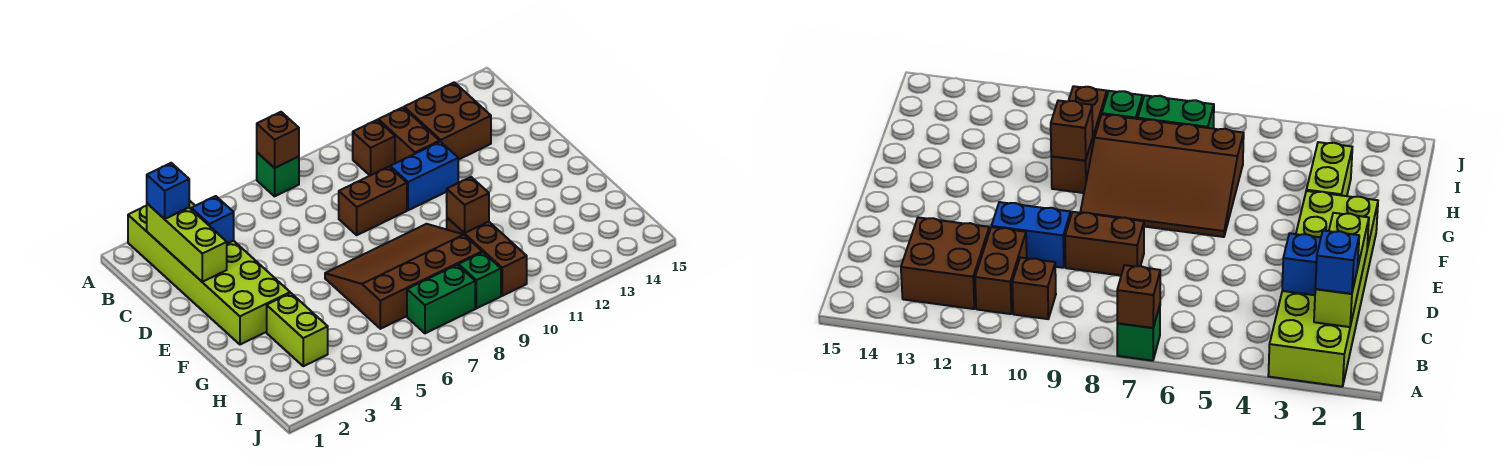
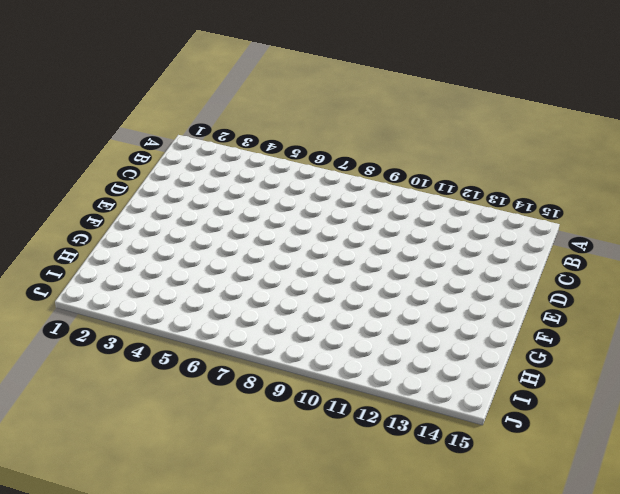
none -> lime 2x6 brick [128,200,290,344]
none -> green 1x1 brick [257,153,299,196]
none -> brown 1x1 brick [353,120,395,175]

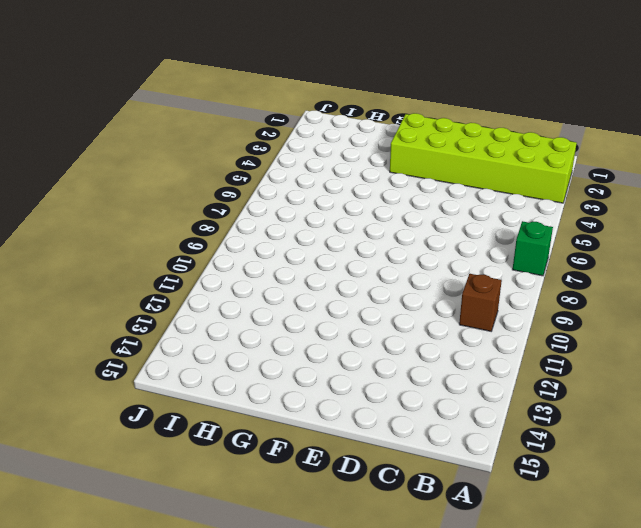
none -> brown 1x2 brick [378,107,440,163]
none -> brown 2x2 brick [404,82,491,160]
none -> brown 1x2 brick [339,167,407,235]

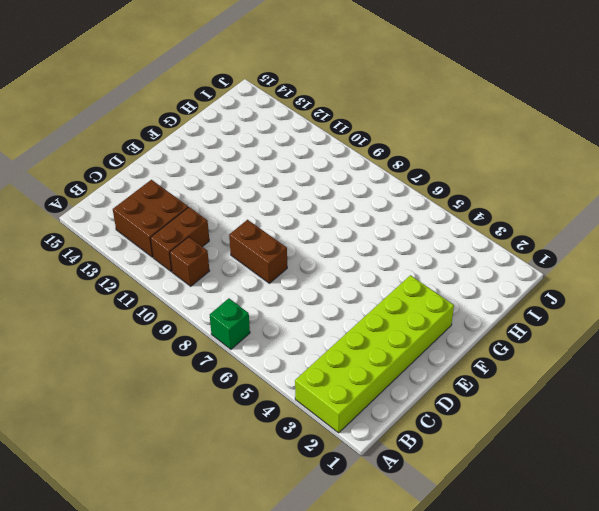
none -> blue 1x2 brick [390,141,458,210]
none -> brown 3x4 slope [325,224,482,329]
none -> lime 1x2 brick [267,293,328,366]

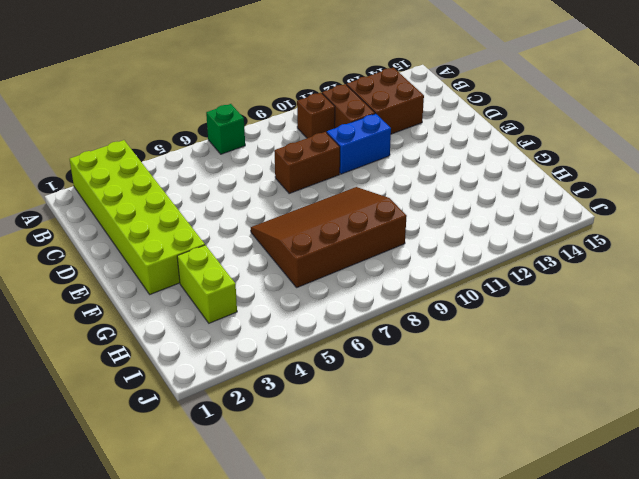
none -> brown 1x3 brick [447,218,527,296]
none -> green 1x2 brick [407,265,475,333]
none -> green 1x1 brick [459,252,501,308]

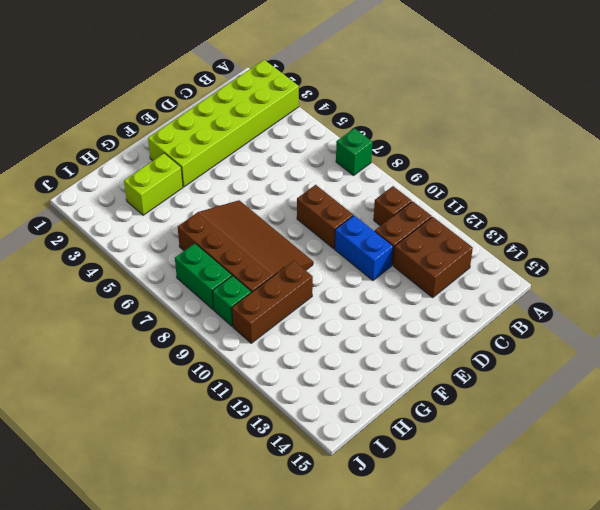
none -> brown 1x1 brick [257,112,299,168]
none -> lime 1x3 brick [147,204,227,282]
none -> blue 1x1 brick [191,196,234,243]

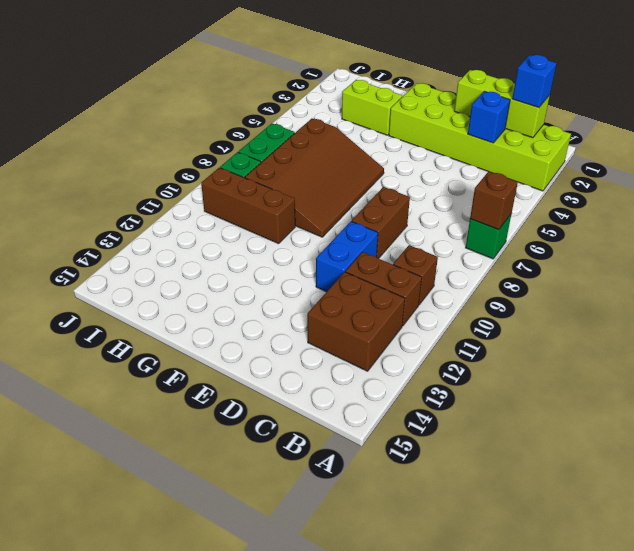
none -> brown 1x1 brick [447,177,489,233]

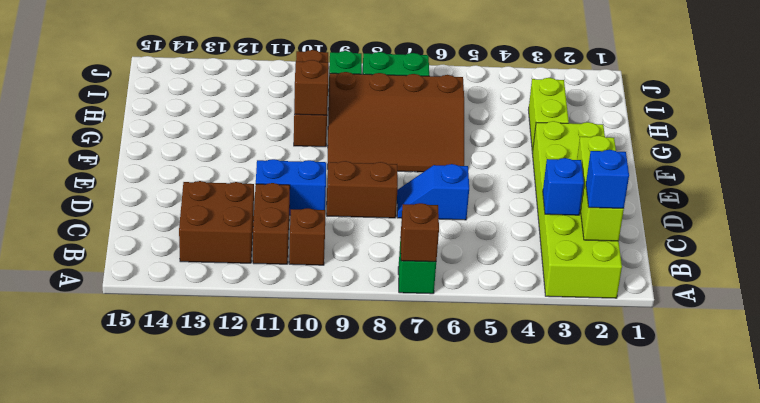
blue 1x2 slope [397,164,469,220] -> none

